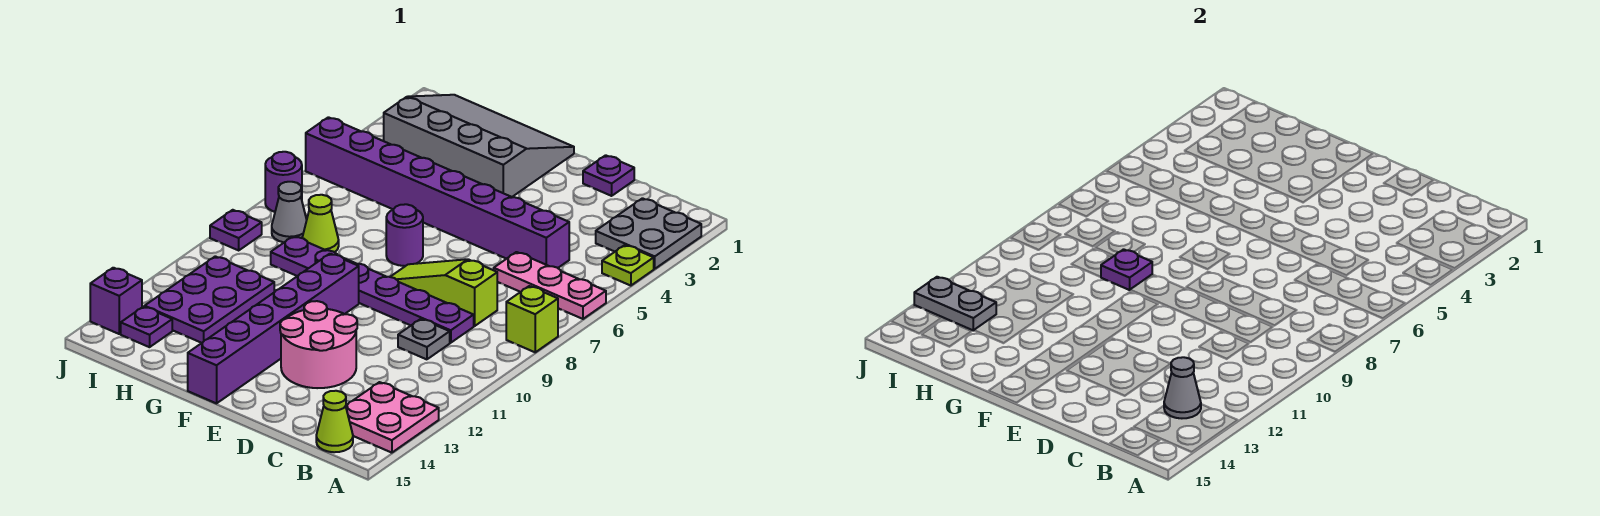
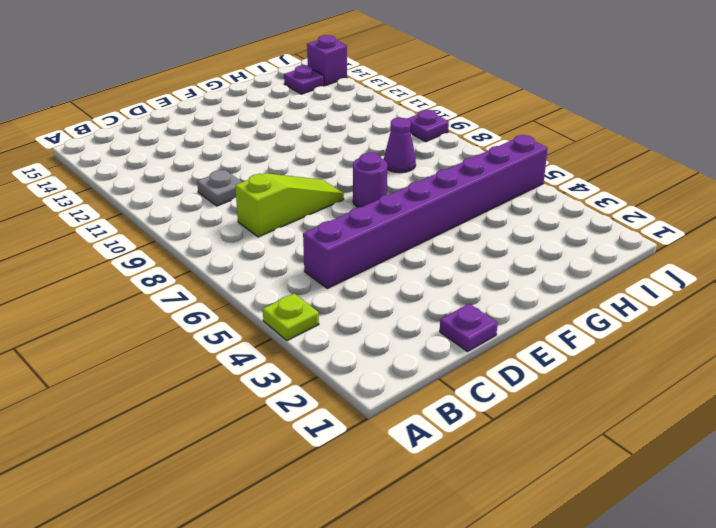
purple 1x1 cone [384,118,416,173] -> lime 1x1 cone [302,195,339,252]
none -> grey 2x2 plate [596,198,701,269]
none -> pink 1x3 plate [494,252,606,319]
none -> lime 1x1 brick [506,286,558,352]

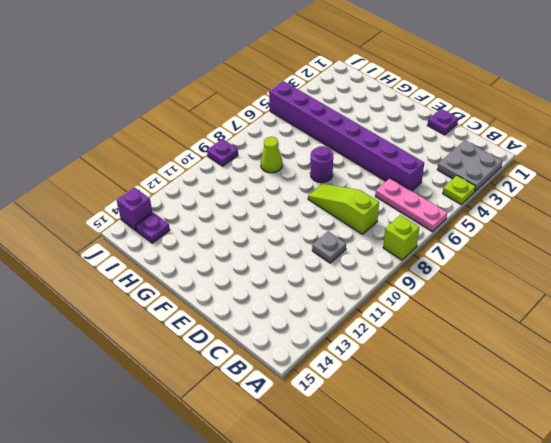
none -> pink 2x2 plate [346,382,439,453]
none -> lime 1x1 cone [316,391,353,452]
none -> purple 1x6 plate [271,236,474,343]

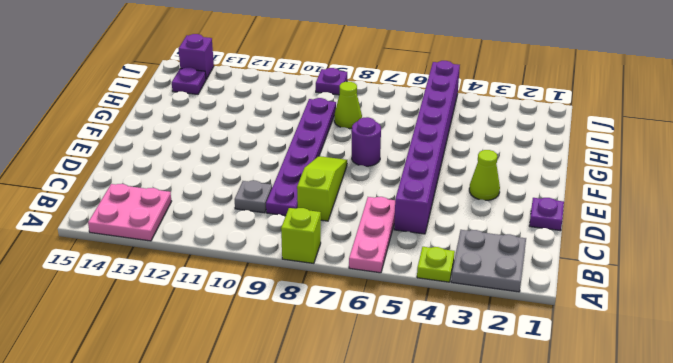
lime 1x1 cone [469,150,500,200] -> lime 1x1 cone moved to [316,391,353,452]
none -> pink 2x2 round brick [280,301,357,388]
none -> grey 3x4 slope [384,95,574,197]
none -> purple 1x6 brick [188,254,359,403]

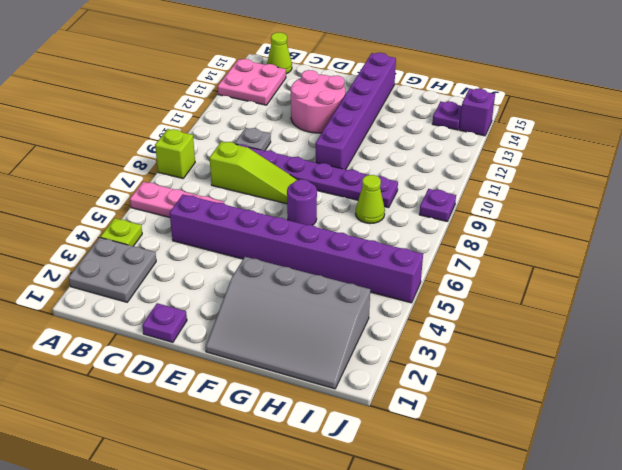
none -> purple 2x3 plate [145,256,274,343]
none -> grey 1x1 cone [272,182,307,242]
none -> purple 1x1 round brick [265,152,302,212]

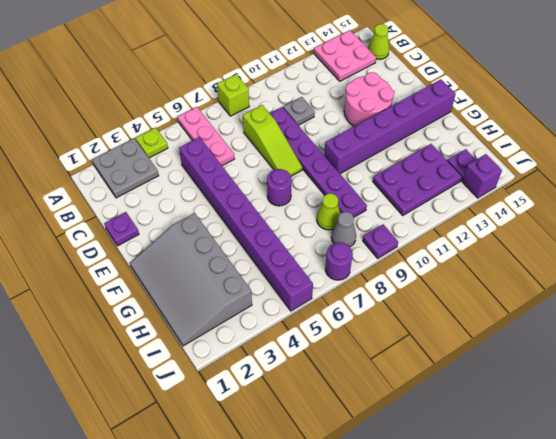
none -> grey 1x1 cone [1164,357,1201,418]
none -> purple 1x1 plate [1101,249,1152,290]
none -> grey 1x2 plate [914,277,996,330]

